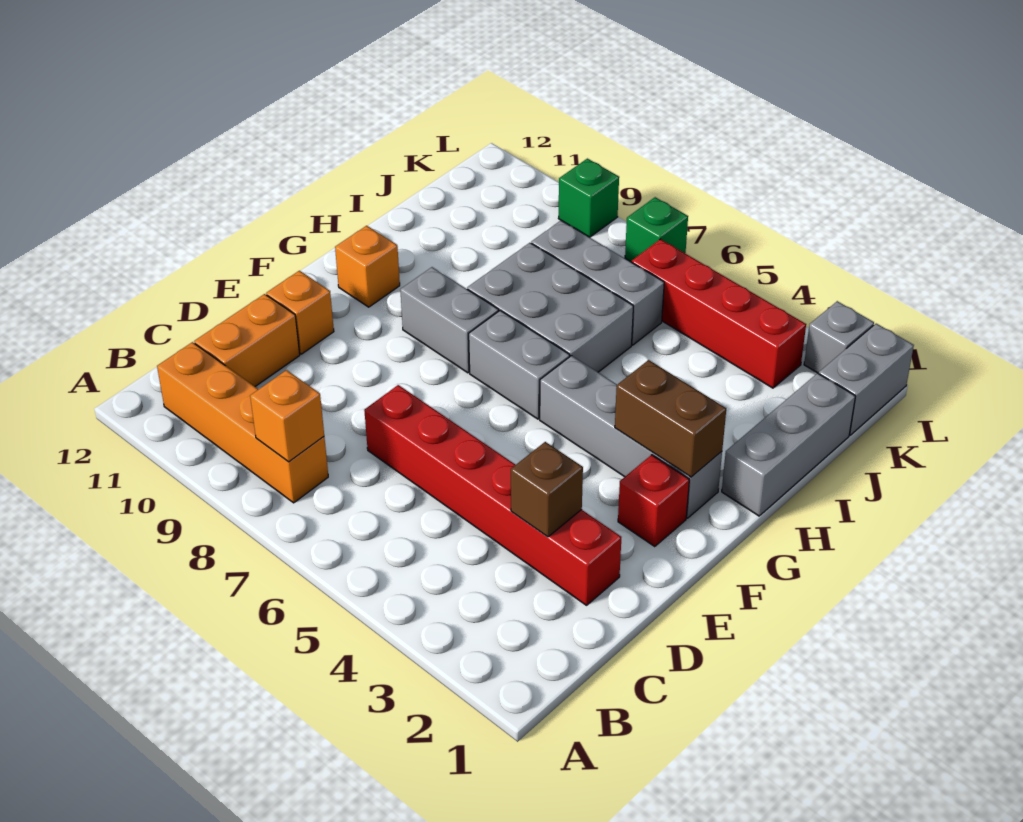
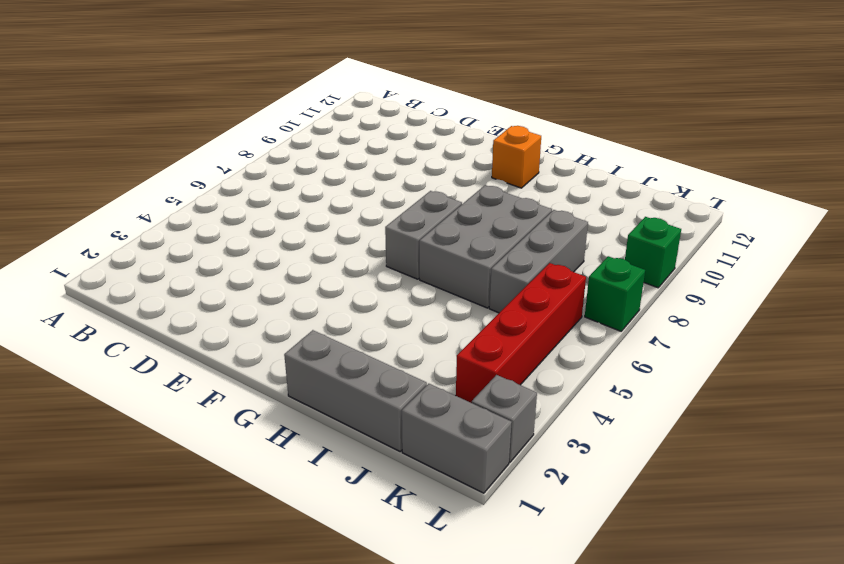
none -> orange 1x4 brick [157,342,328,503]
none -> orange 1x2 brick [194,294,300,386]
none -> red 1x6 brick [364,385,621,605]

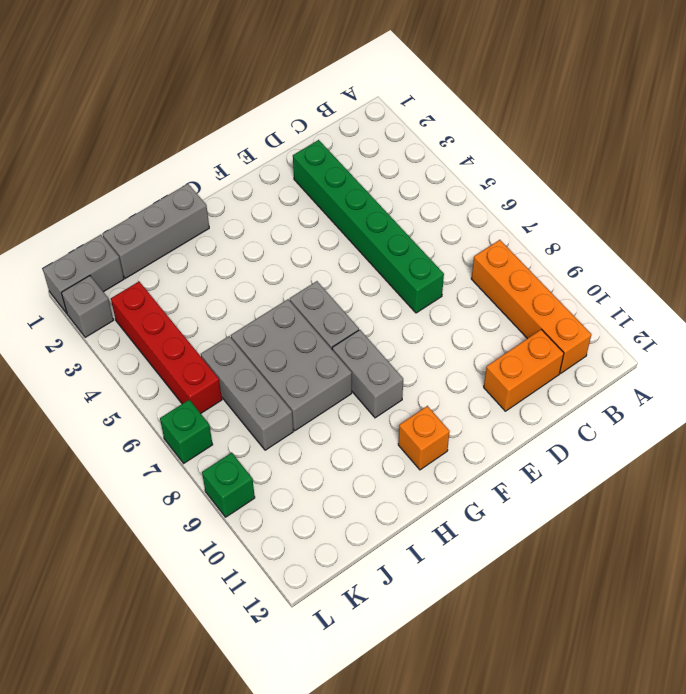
green 1x6 brick [293,140,444,313] -> red 1x6 brick [364,385,621,605]
none -> orange 1x1 brick [266,271,334,354]
none -> red 1x1 brick [618,455,689,547]
none -> grey 1x4 brick [540,356,722,518]

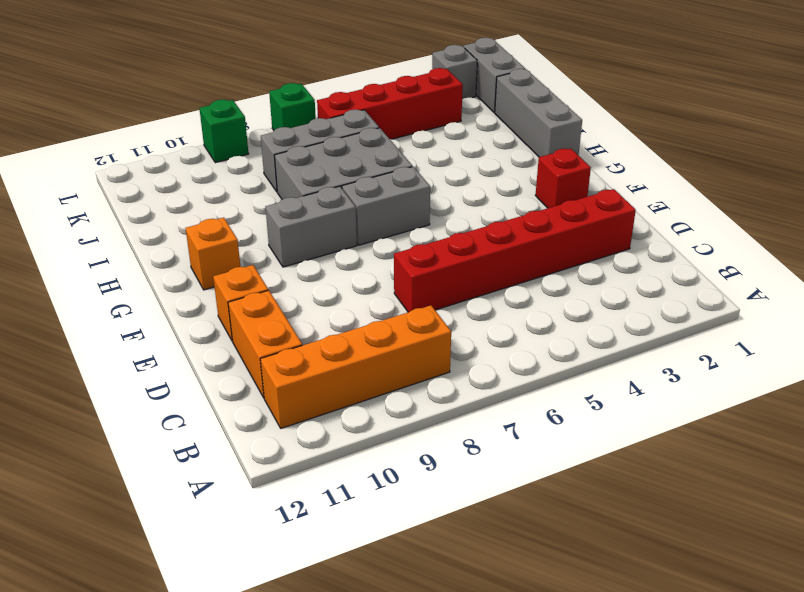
none -> grey 1x4 brick [540,356,722,518]
none -> orange 1x1 brick [250,370,324,462]
none -> brown 1x1 brick [511,442,583,537]

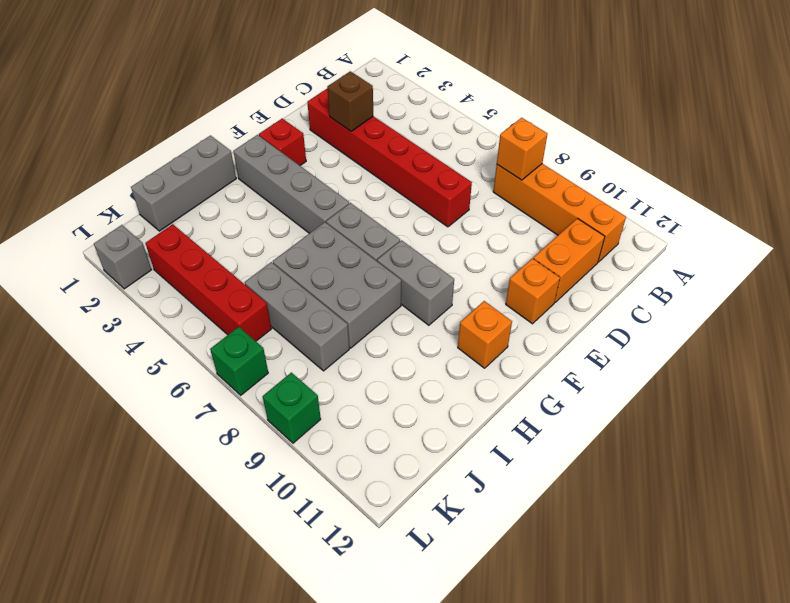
none -> grey 1x2 brick [819,324,914,435]
none -> brown 1x2 brick [615,360,726,477]

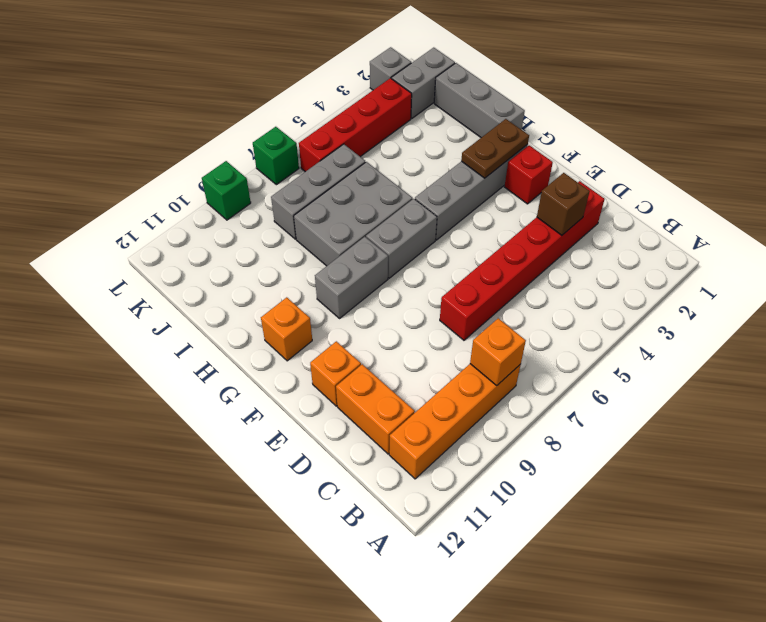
brown 1x2 plate [461,119,529,178] -> brown 1x2 brick [615,360,726,477]
grey 1x2 brick [392,48,455,119] -> grey 1x2 brick turned to [819,324,914,435]

